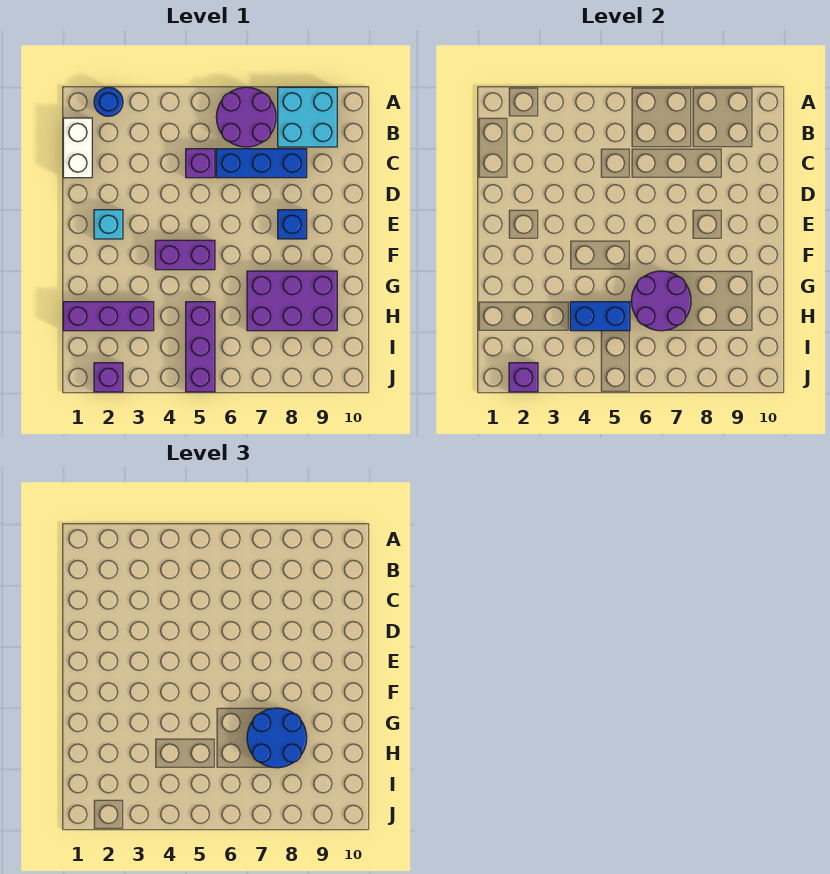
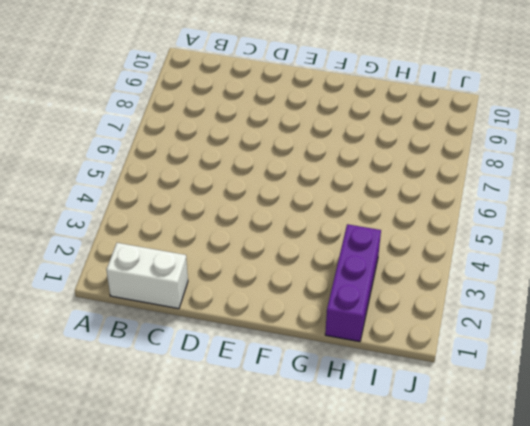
none -> blue 1x1 round brick [94,87,123,116]
none -> purple 2x2 round brick [216,87,276,147]
none -> cyan 2x2 brick [278,87,337,147]

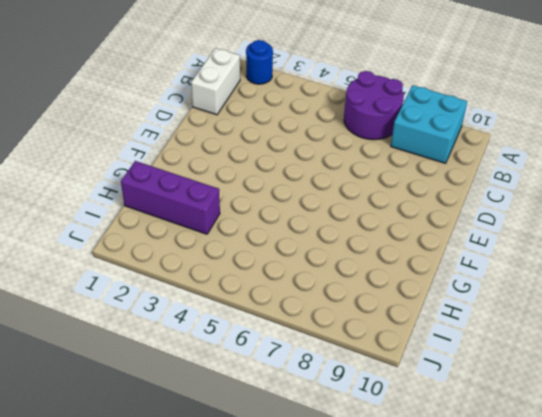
none -> purple 1x1 brick [186,149,215,178]
none -> blue 1x3 brick [216,149,307,178]
none -> cyan 1x1 brick [94,210,123,239]

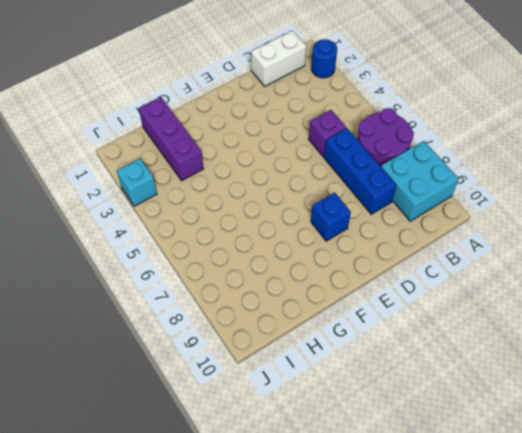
cyan 1x1 brick [117,158,157,206] -> cyan 1x1 brick moved to [94,210,123,239]
none -> purple 1x2 brick [155,240,215,270]
none -> purple 2x3 brick [247,271,337,331]
none -> purple 1x3 brick [186,302,215,392]

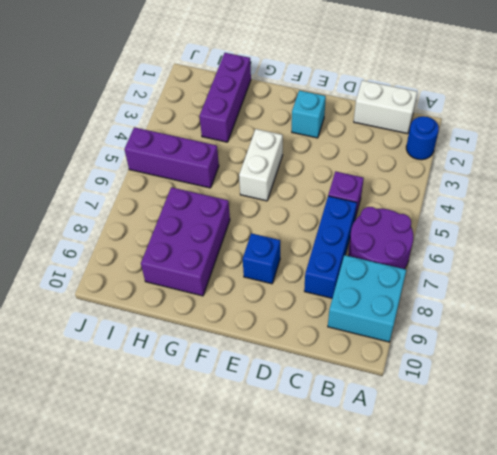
white 1x2 brick [239,129,283,201] -> purple 1x2 brick [155,240,215,270]
none -> purple 1x1 brick [94,363,123,392]
none -> purple 2x2 round brick [631,271,691,331]
none -> blue 1x2 brick [570,302,630,331]

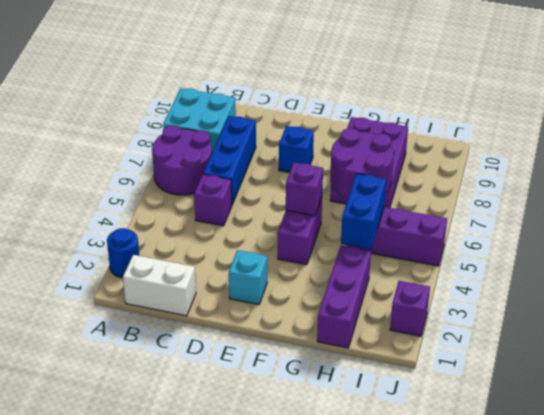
purple 1x1 brick [286,163,323,216] -> purple 1x1 brick moved to [509,363,538,392]
none -> blue 2x2 round brick [247,708,307,768]

